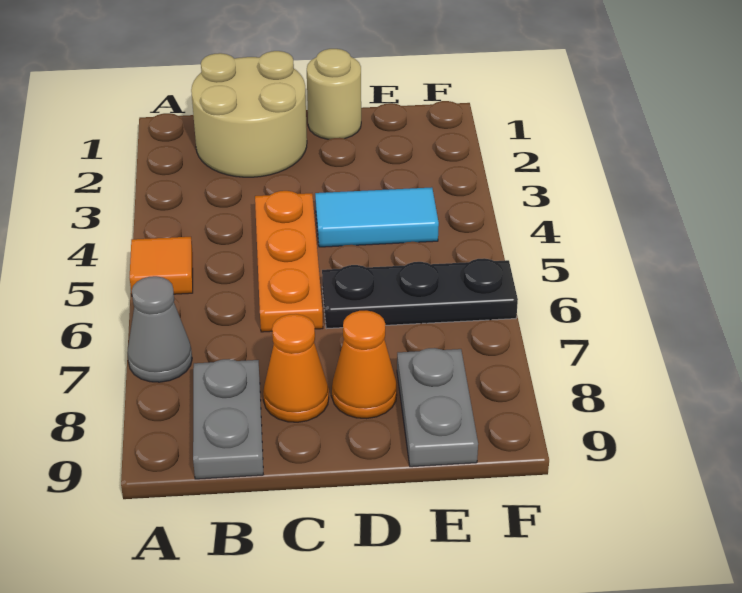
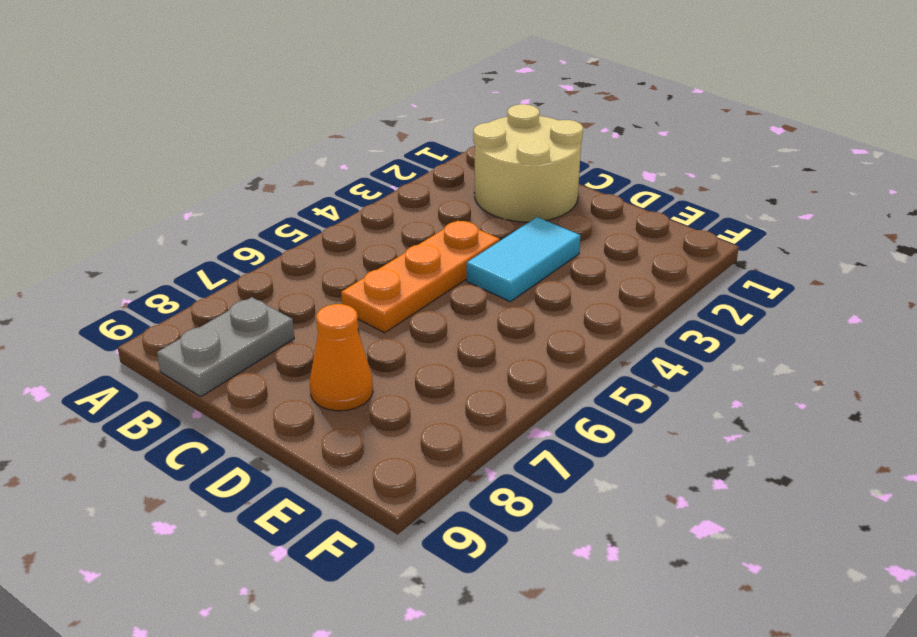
cyan 1x2 tile [467,217,580,302] -> cyan 1x2 tile turned to [315,187,439,247]
none -> orange 1x1 tile [130,237,193,294]
none -> grey 1x1 cone [127,276,192,382]

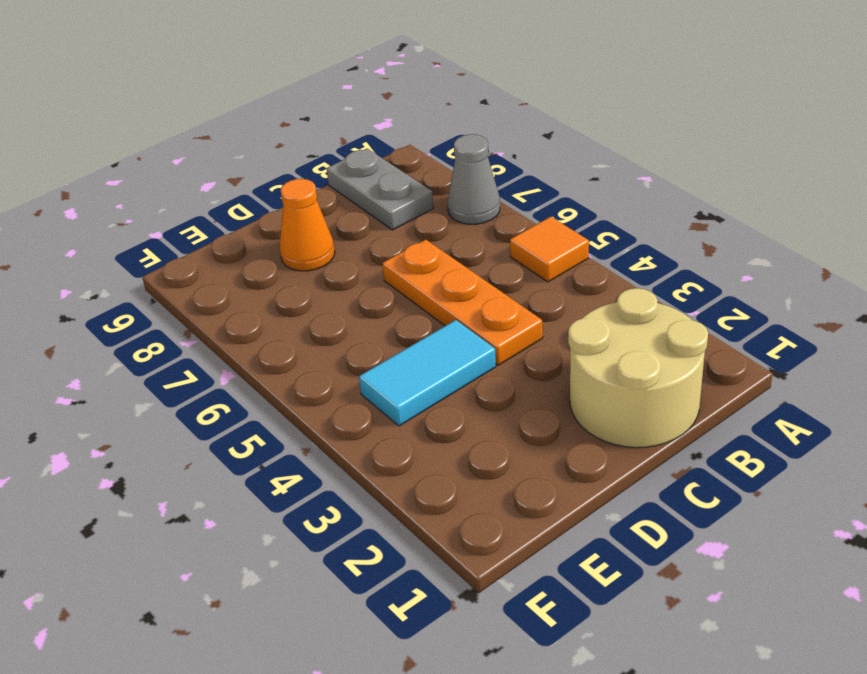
none -> orange 1x1 cone [263,314,329,422]
none -> tan 1x1 round brick [307,49,361,139]

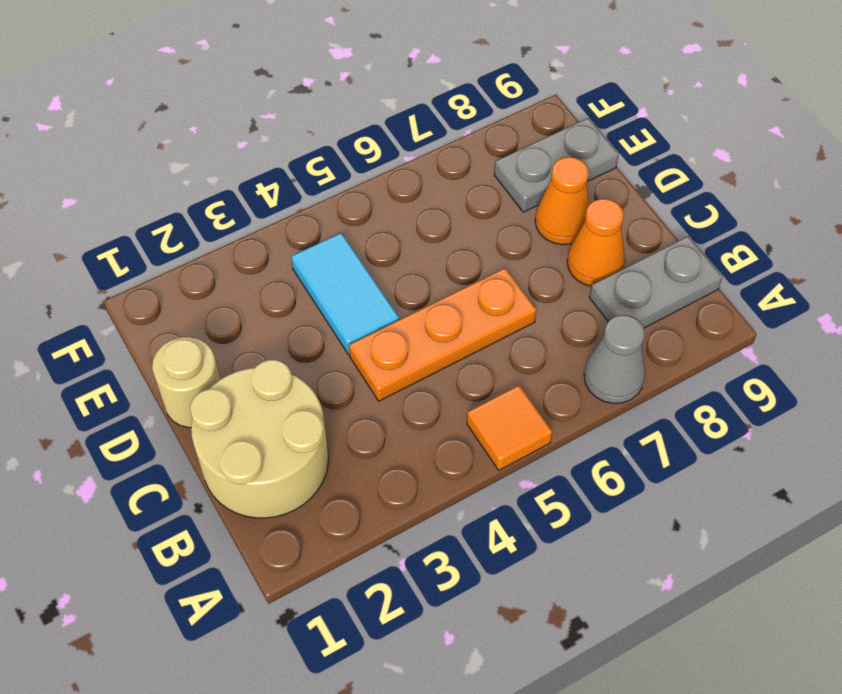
none -> black 1x3 plate [322,258,518,329]

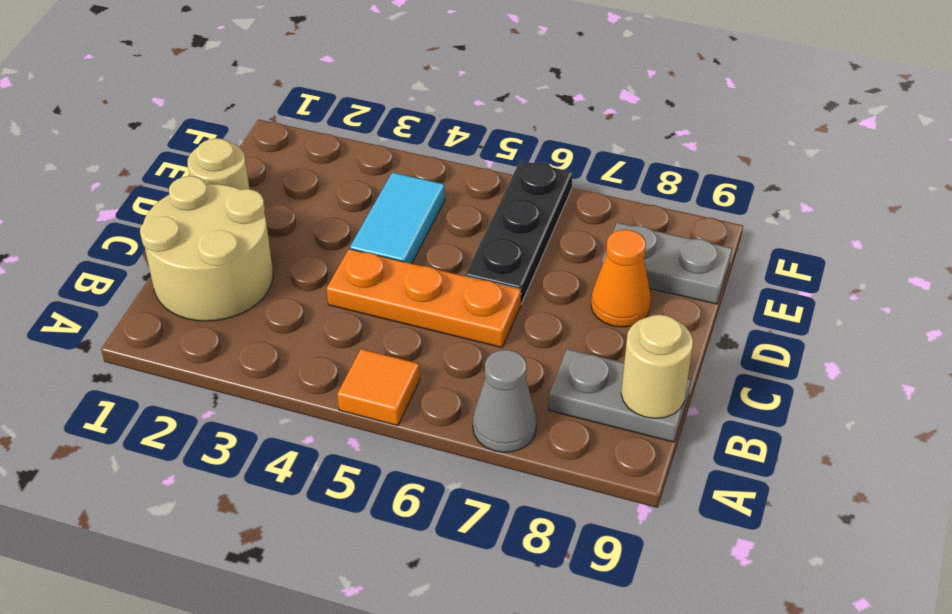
tan 1x1 round brick [621,315,693,419] -> none
none -> orange 1x1 cone [263,314,329,422]

